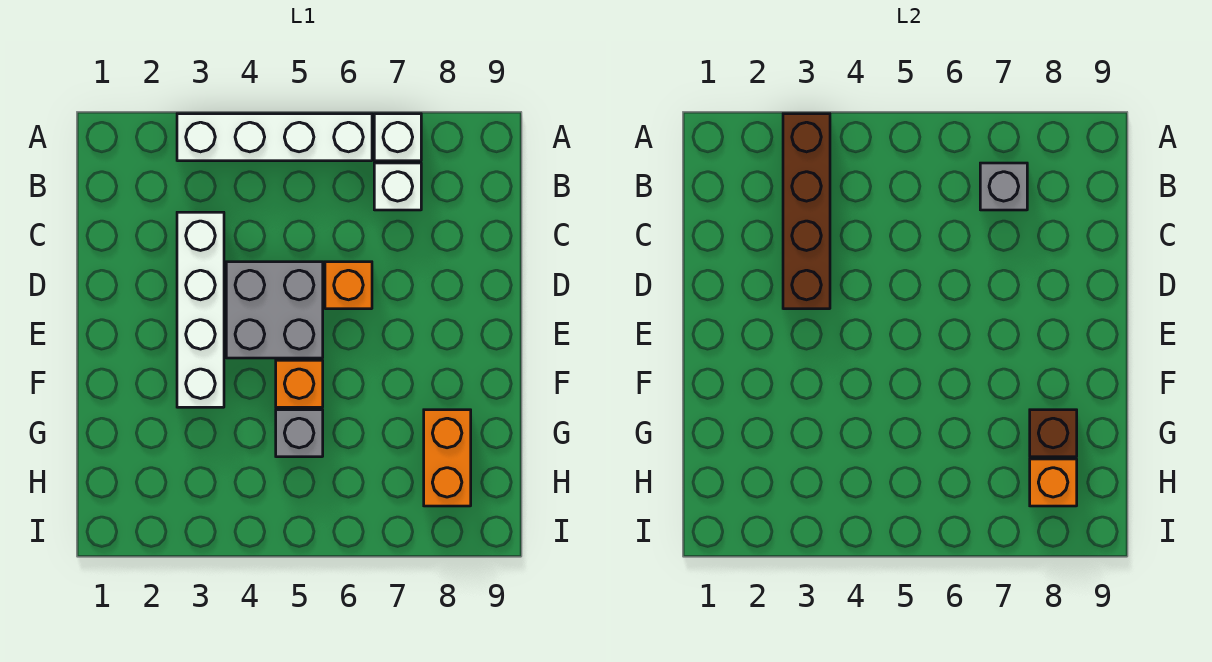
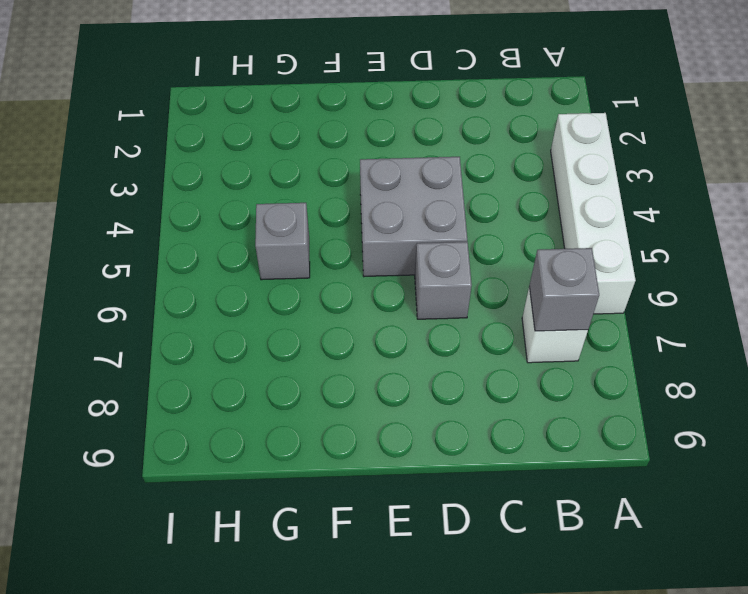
grey 1x1 brick [415,242,472,319] -> orange 1x1 brick [325,262,372,309]
none -> white 1x1 brick [374,114,421,161]
none -> white 1x4 brick [177,212,224,407]
none -> orange 1x1 brick [276,360,323,407]

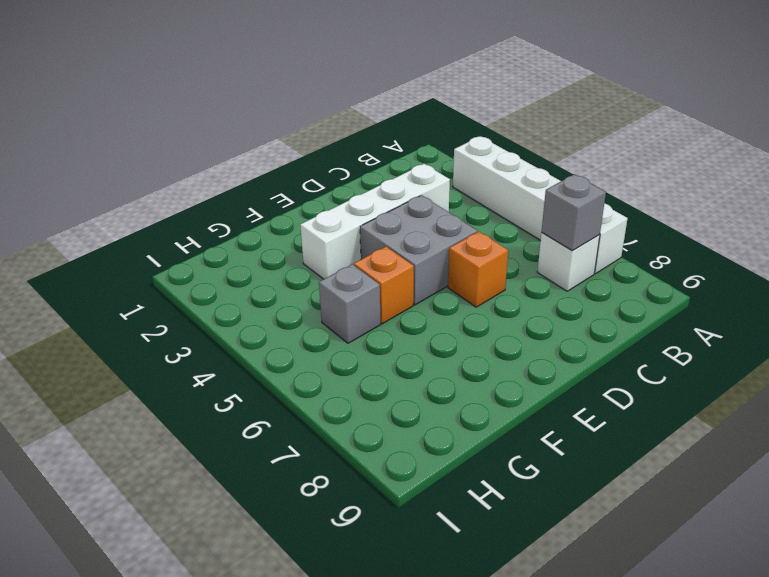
none -> orange 1x2 brick [424,410,471,506]
none -> brown 1x4 brick [783,114,830,309]
none -> brown 1x1 brick [1030,410,1077,457]

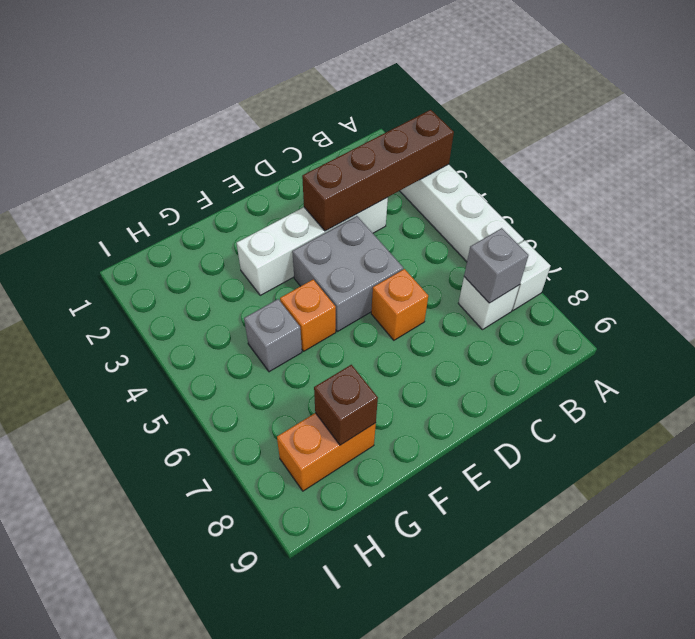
none -> orange 1x1 brick [1030,459,1077,506]

